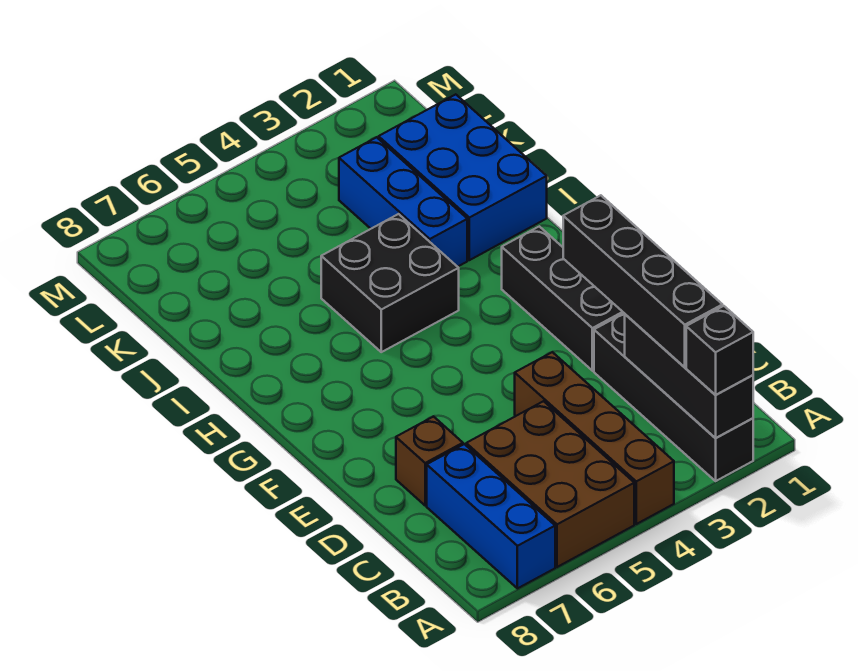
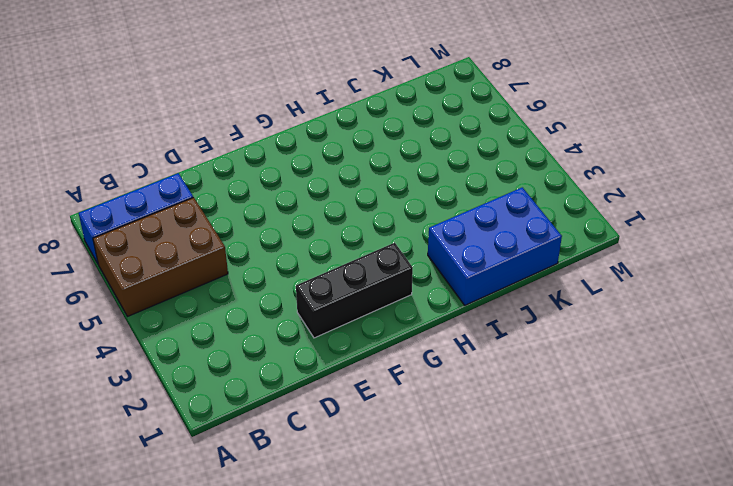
none -> black 1x4 brick [594,313,753,481]
none -> brown 1x4 brick [515,352,674,524]
none -> brown 1x1 brick [396,416,463,505]

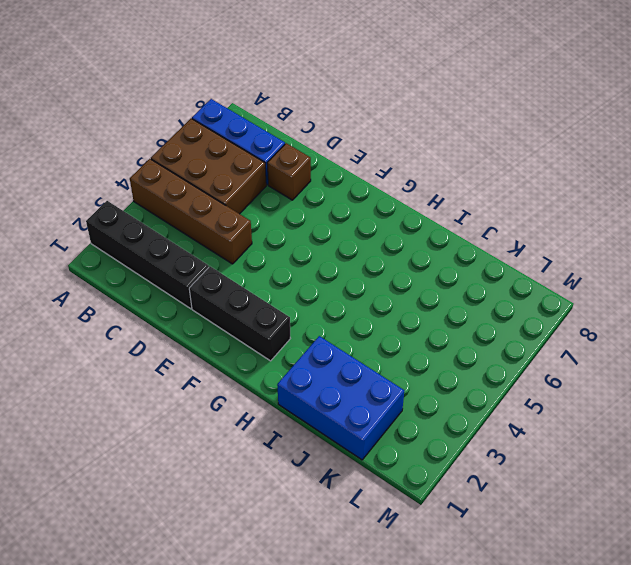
none -> black 2x2 brick [321,214,459,352]
none -> blue 1x3 brick [339,137,467,267]
none -> black 1x3 brick [625,314,753,438]

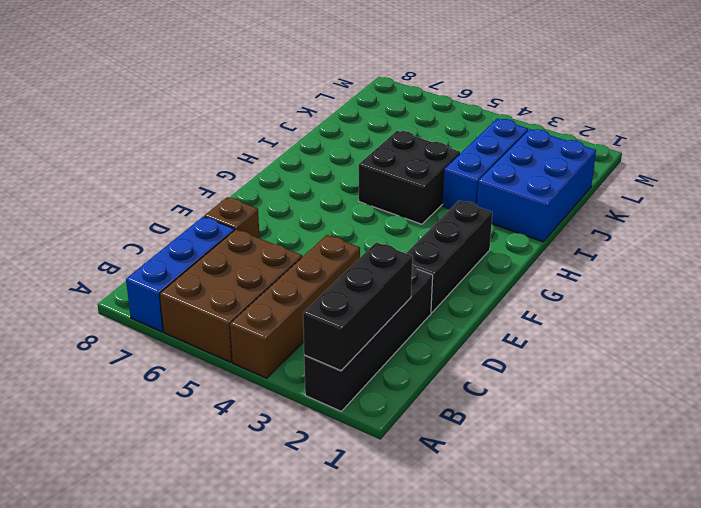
none -> black 1x1 brick [686,306,753,395]
none -> black 1x4 brick [563,195,722,367]

